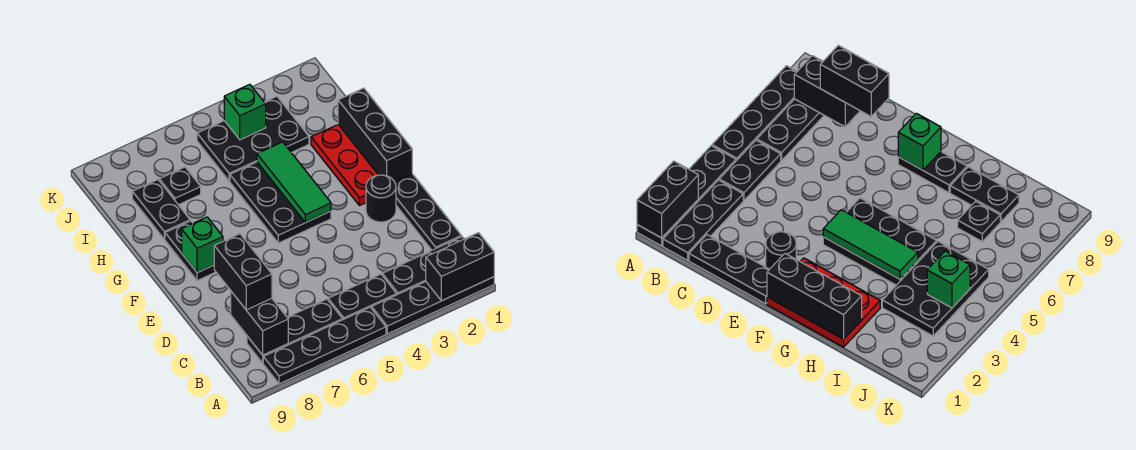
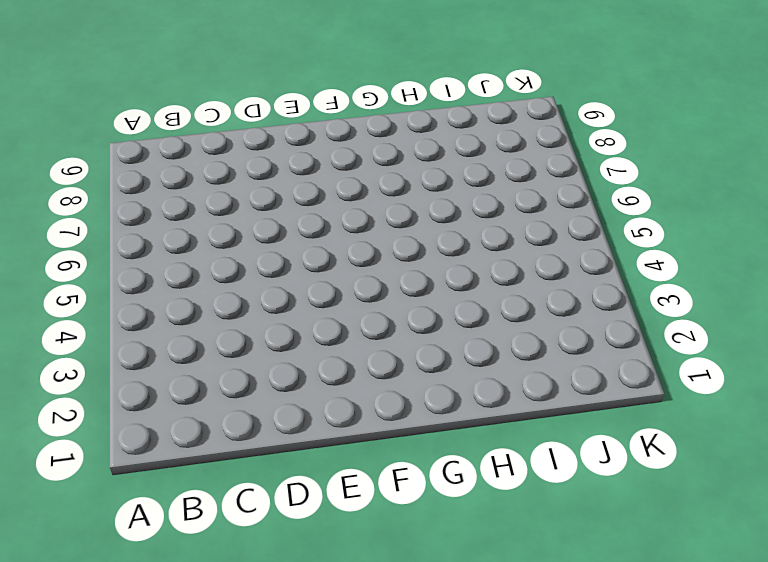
none -> black 1x4 plate [372,277,494,334]
none -> black 1x4 plate [263,307,386,384]
none -> black 1x3 plate [382,237,464,295]

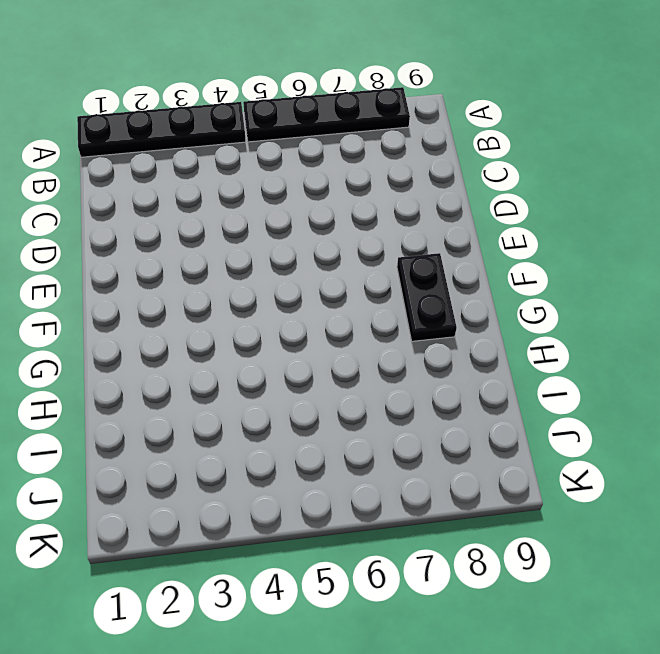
none -> black 1x3 plate [382,237,464,295]
none -> black 1x2 plate [328,274,397,320]
none -> black 1x3 plate [247,299,343,363]

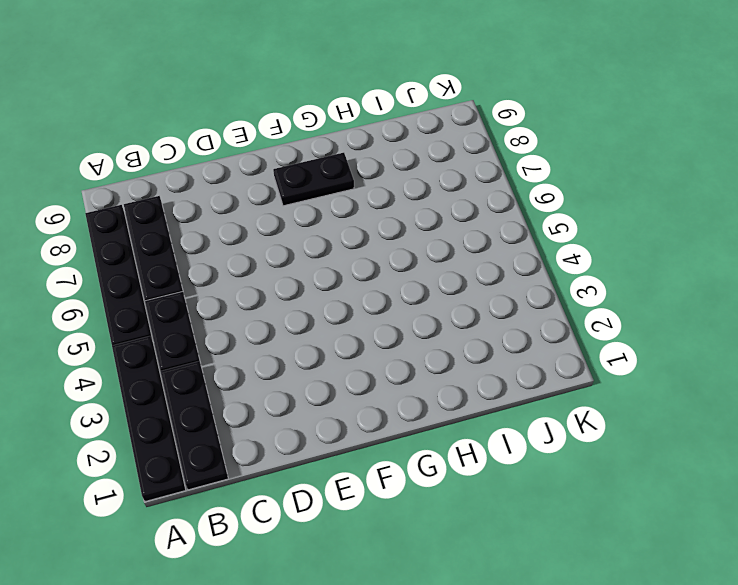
none -> black 1x3 plate [395,175,461,250]
none -> black 1x1 round brick [366,175,396,222]
none -> red 2x3 plate [311,125,412,206]

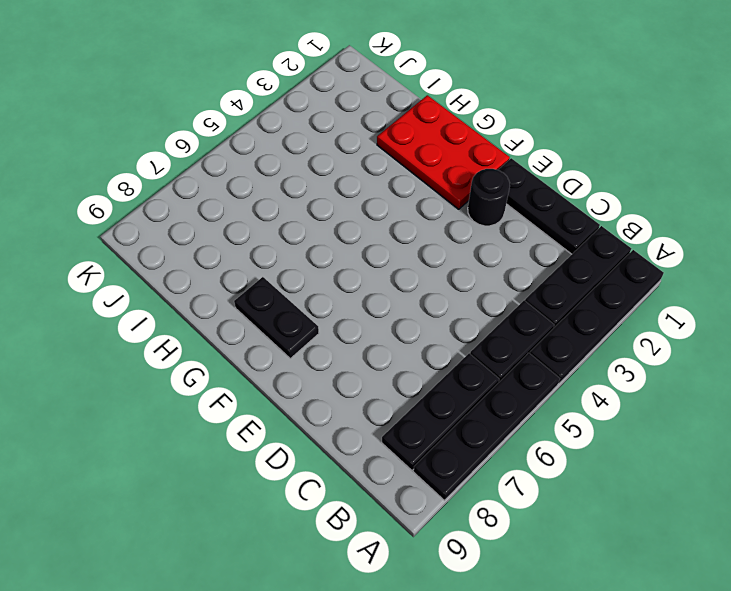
none -> black 2x3 plate [230,162,331,243]
none -> black 1x2 plate [132,180,190,239]
none -> black 2x3 plate [197,96,309,181]

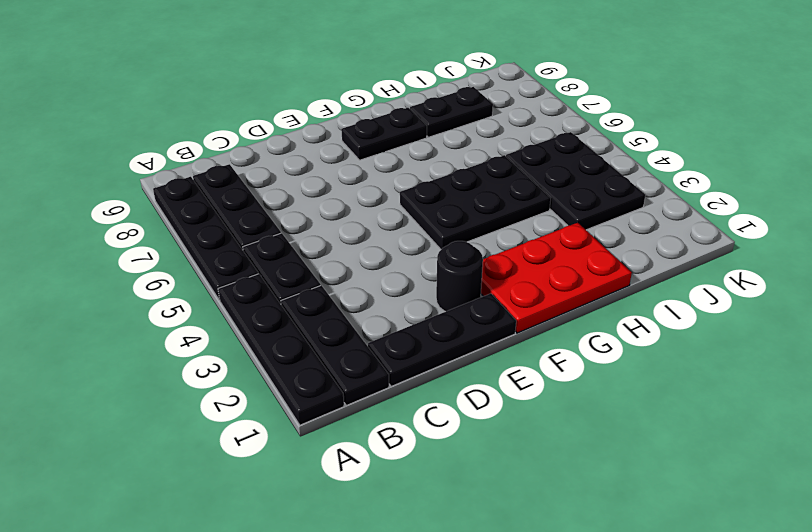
none -> black 1x1 plate [159,167,201,205]
none -> black 1x2 brick [426,233,494,301]
none -> black 1x2 brick [231,292,288,355]

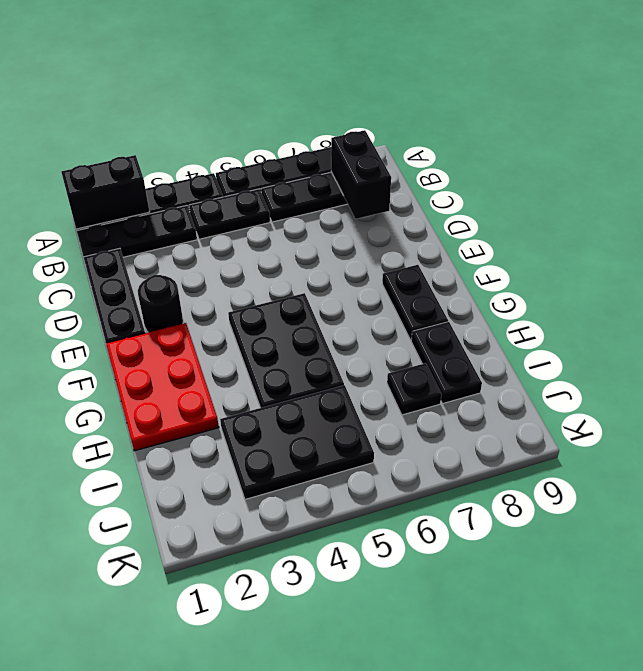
none -> black 1x3 brick [338,88,412,181]
none -> green 1x3 tile [257,142,331,223]
none -> green 1x1 brick [182,217,223,273]

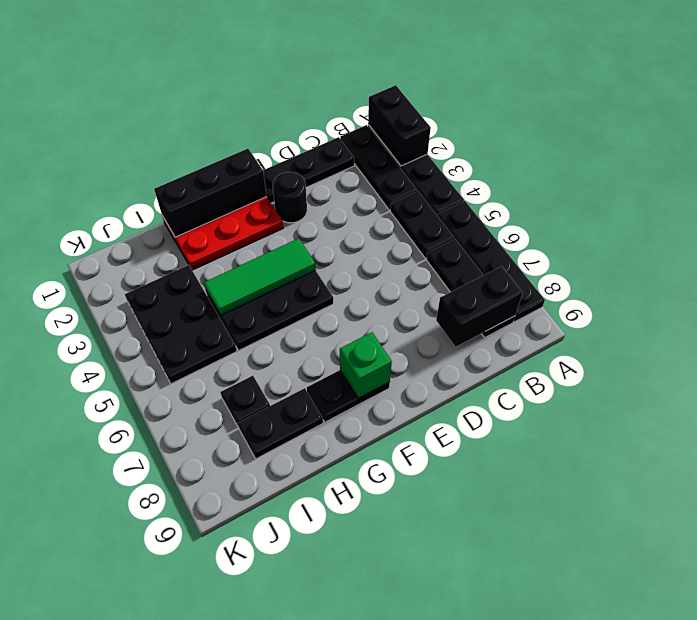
none -> green 1x1 brick [224,84,266,140]
none -> black 1x2 brick [214,234,272,310]

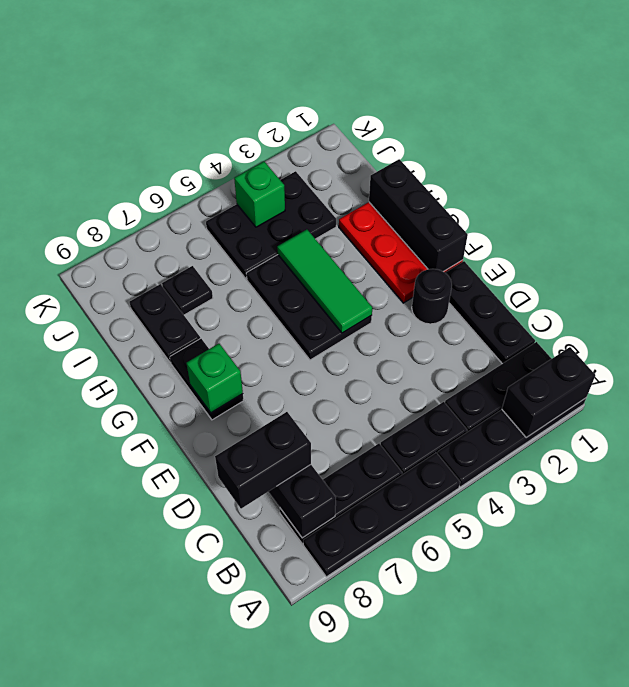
black 1x2 brick [215,412,311,509] -> black 1x2 brick turned to [214,234,272,310]

